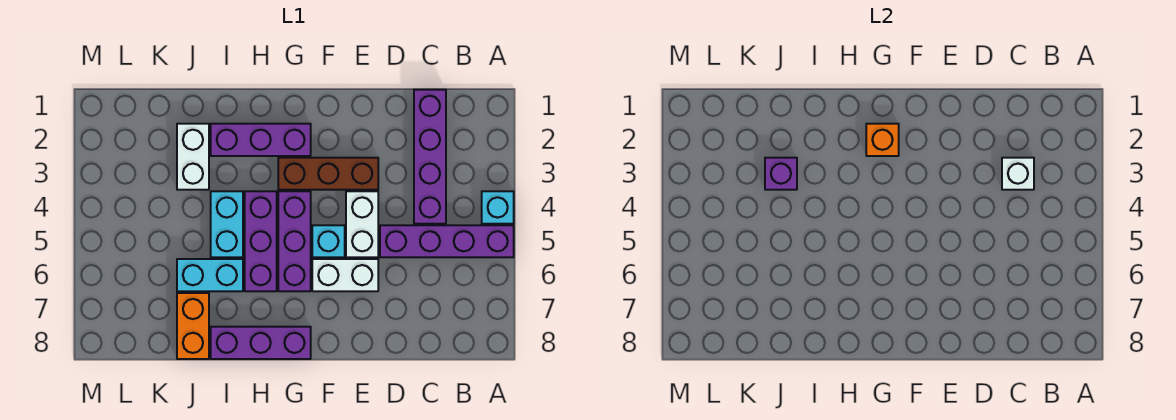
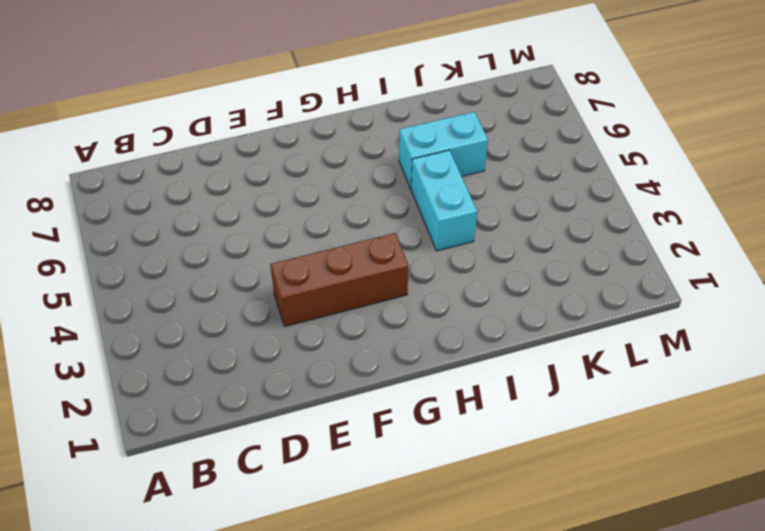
none -> cyan 1x1 brick [482,191,514,224]
none -> purple 1x4 brick [380,225,514,257]
none -> purple 1x4 brick [414,90,446,224]

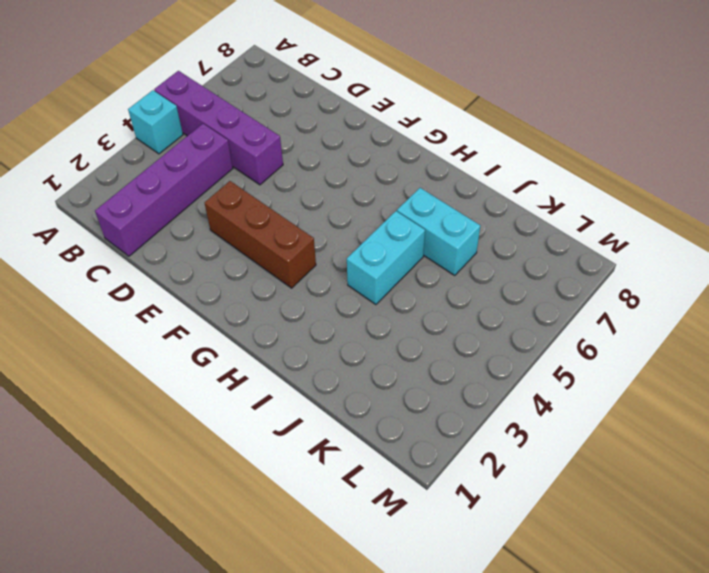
none -> white 1x2 brick [346,191,378,257]
none -> white 1x2 brick [312,259,378,291]
none -> cyan 1x1 brick [312,225,345,257]

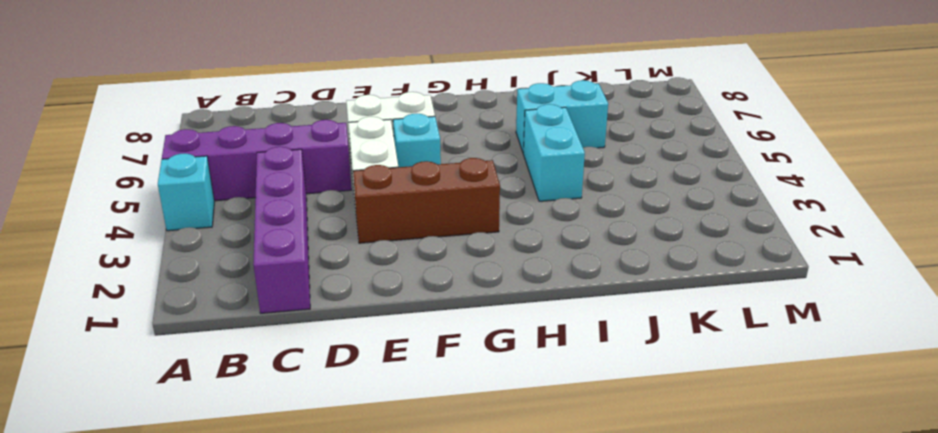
none -> purple 1x3 brick [211,124,311,156]
none -> purple 1x3 brick [278,191,311,291]
none -> purple 1x3 brick [211,327,311,359]

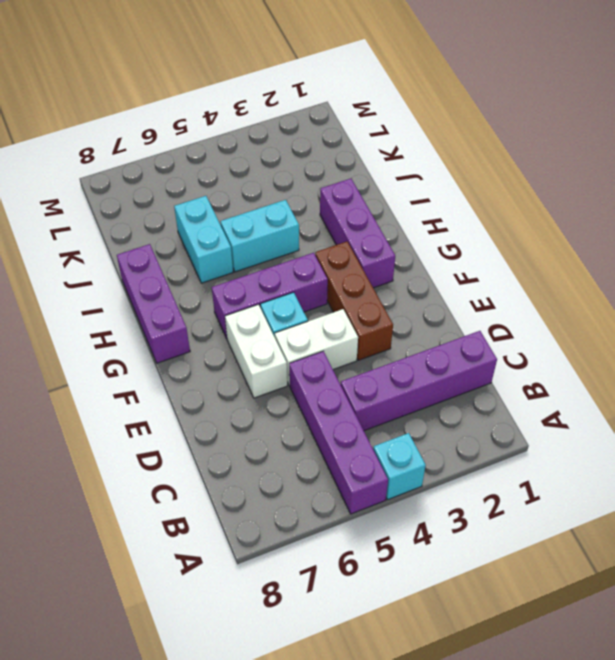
none -> purple 1x3 brick [245,191,277,291]
none -> white 1x2 brick [177,124,209,190]
none -> orange 1x2 brick [177,293,209,359]

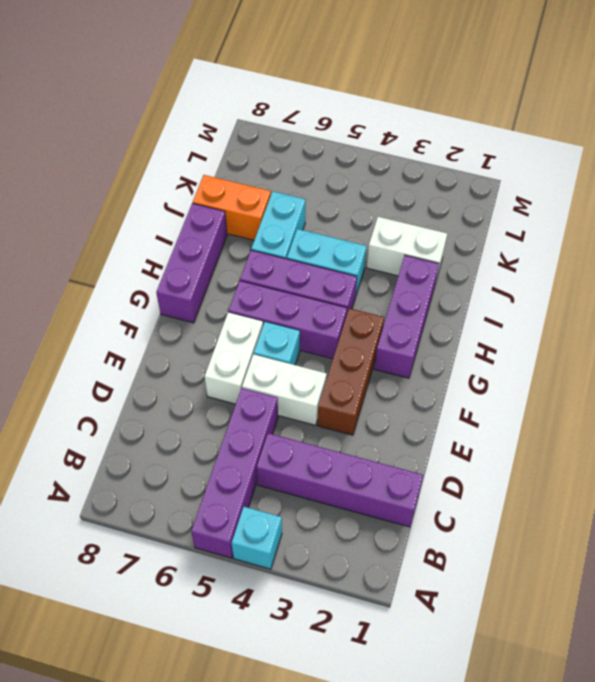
none -> white 1x1 brick [1002,158,1034,190]
none -> orange 1x1 brick [866,124,899,156]
none -> purple 1x1 brick [765,158,797,190]

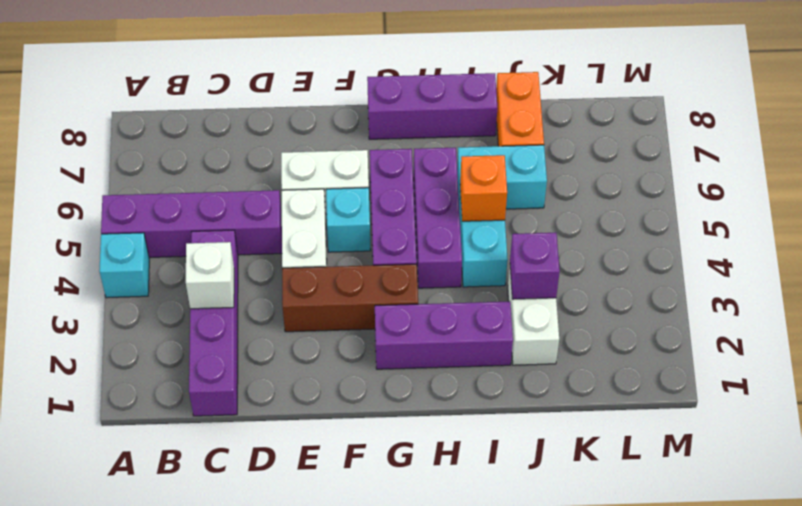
orange 1x1 brick [460,155,507,221] -> orange 1x1 brick moved to [866,124,899,156]

